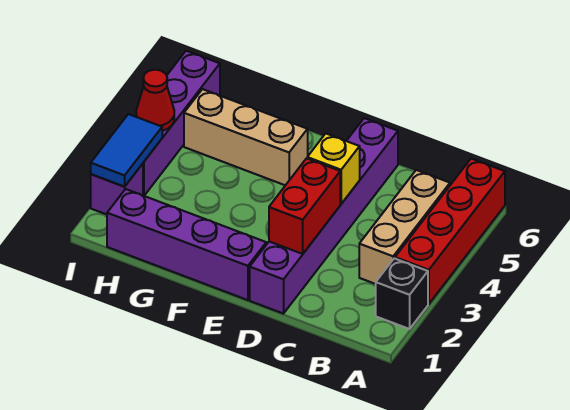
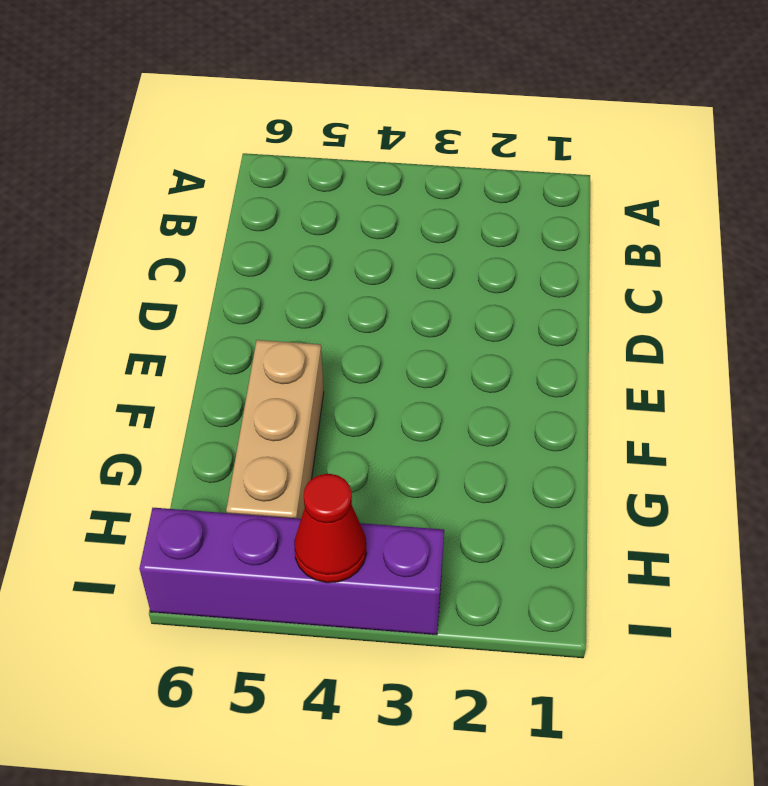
none -> black 1x1 brick [376,258,428,329]
none -> red 1x4 brick [395,159,505,304]
none -> tan 1x3 brick [359,170,450,284]

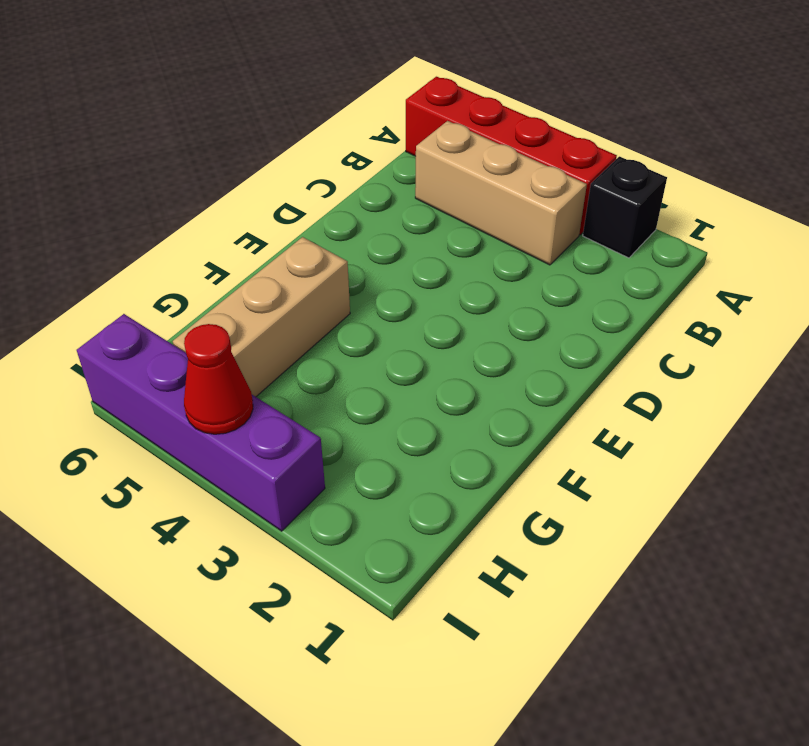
none -> purple 1x6 brick [250,118,398,314]
none -> purple 1x4 brick [107,189,266,300]
none -> purple 1x1 brick [91,164,143,215]

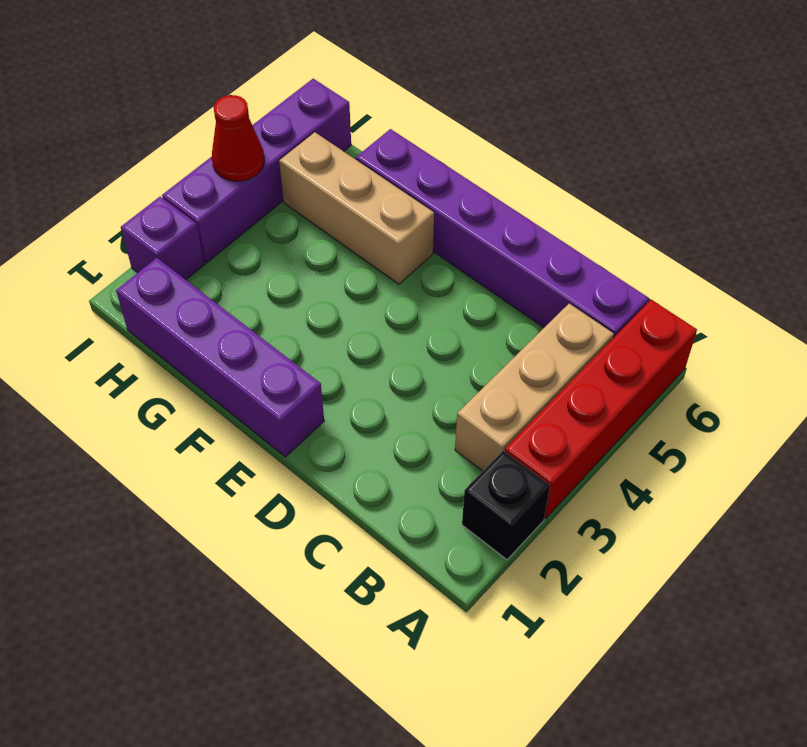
purple 1x6 brick [356,129,649,338] -> purple 1x6 brick turned to [250,118,398,314]
none -> red 1x2 brick [269,158,340,254]
none -> yellow 1x1 brick [307,134,360,204]
none -> blue 1x2 tile [91,114,162,187]

